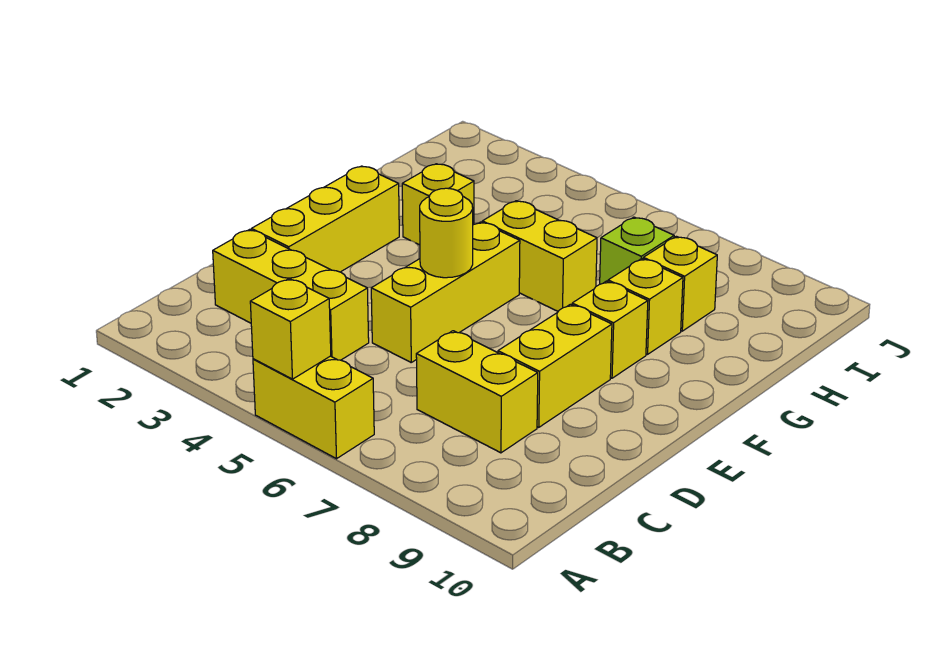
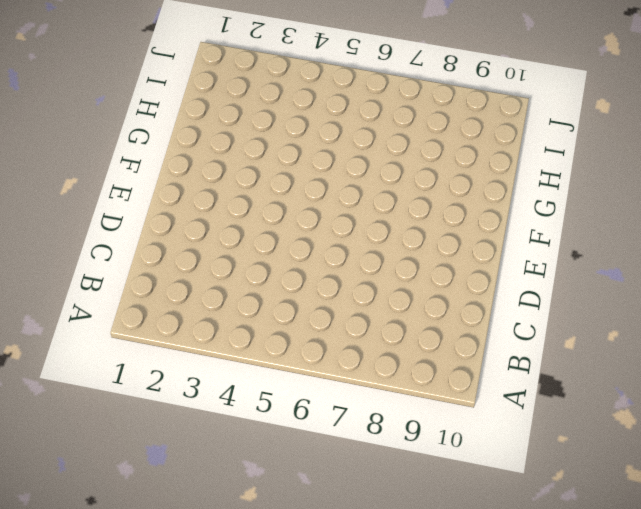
none -> yellow 1x2 brick [253,356,374,459]
none -> yellow 1x3 brick [213,230,369,360]
none -> yellow 1x2 brick [416,331,538,453]

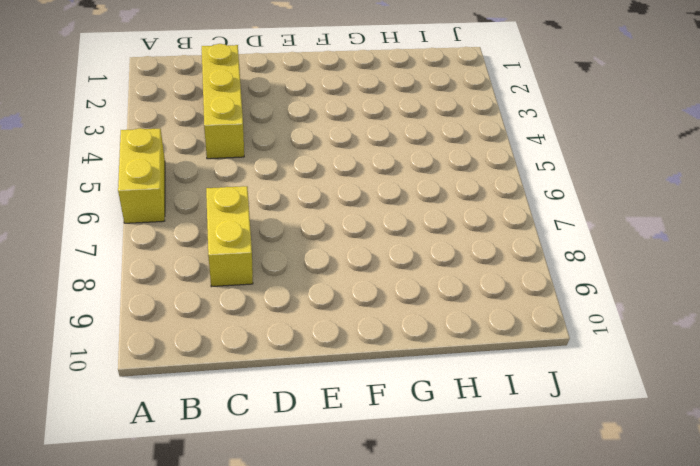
none -> yellow 1x3 brick [252,166,399,272]
none -> yellow 1x3 brick [371,222,520,362]
none -> yellow 1x2 brick [498,304,612,427]

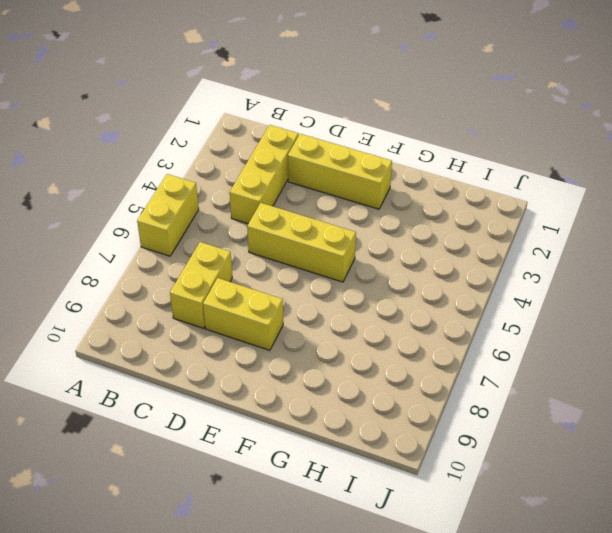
none -> yellow 1x1 brick [572,281,648,378]
none -> yellow 1x1 brick [402,164,474,245]
none -> yellow 1x2 brick [482,201,597,311]

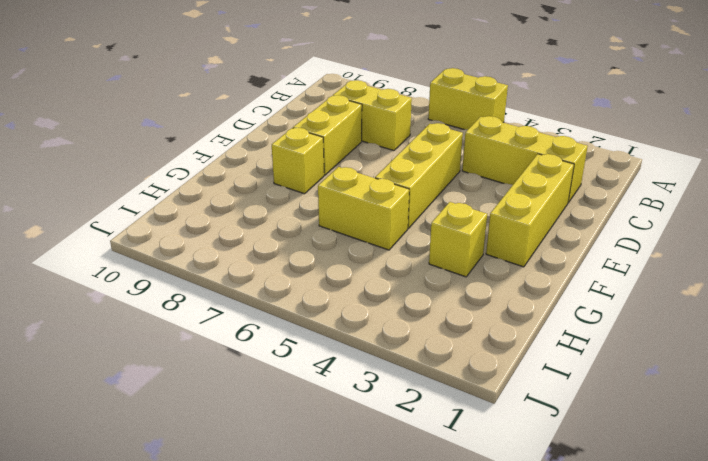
none -> yellow 1x1 brick [608,259,683,354]
none -> lime 1x1 brick [600,217,674,284]
none -> yellow 1x1 brick [643,236,717,331]

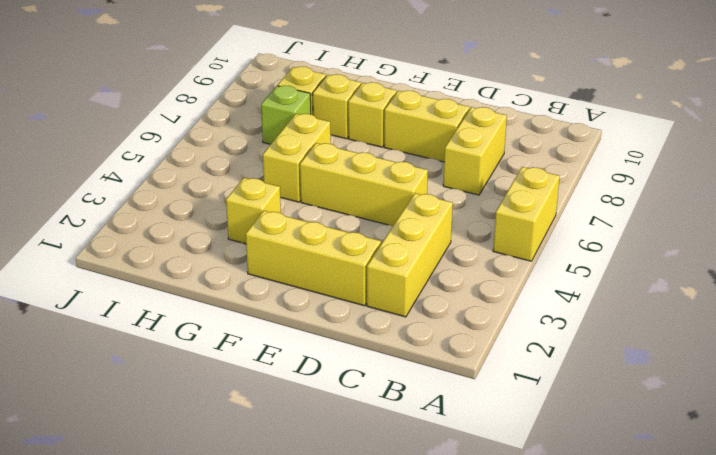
none -> yellow 1x1 brick [250,279,331,379]
none -> yellow 1x1 round brick [420,188,473,278]

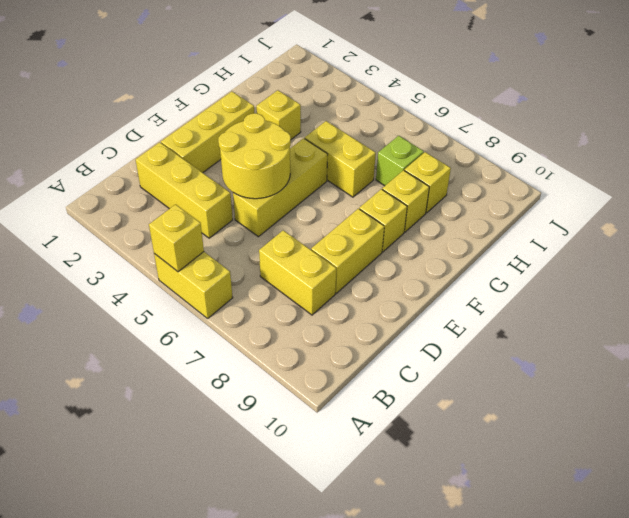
yellow 2x2 round brick [218,113,291,199] -> yellow 1x1 round brick [420,188,473,278]

